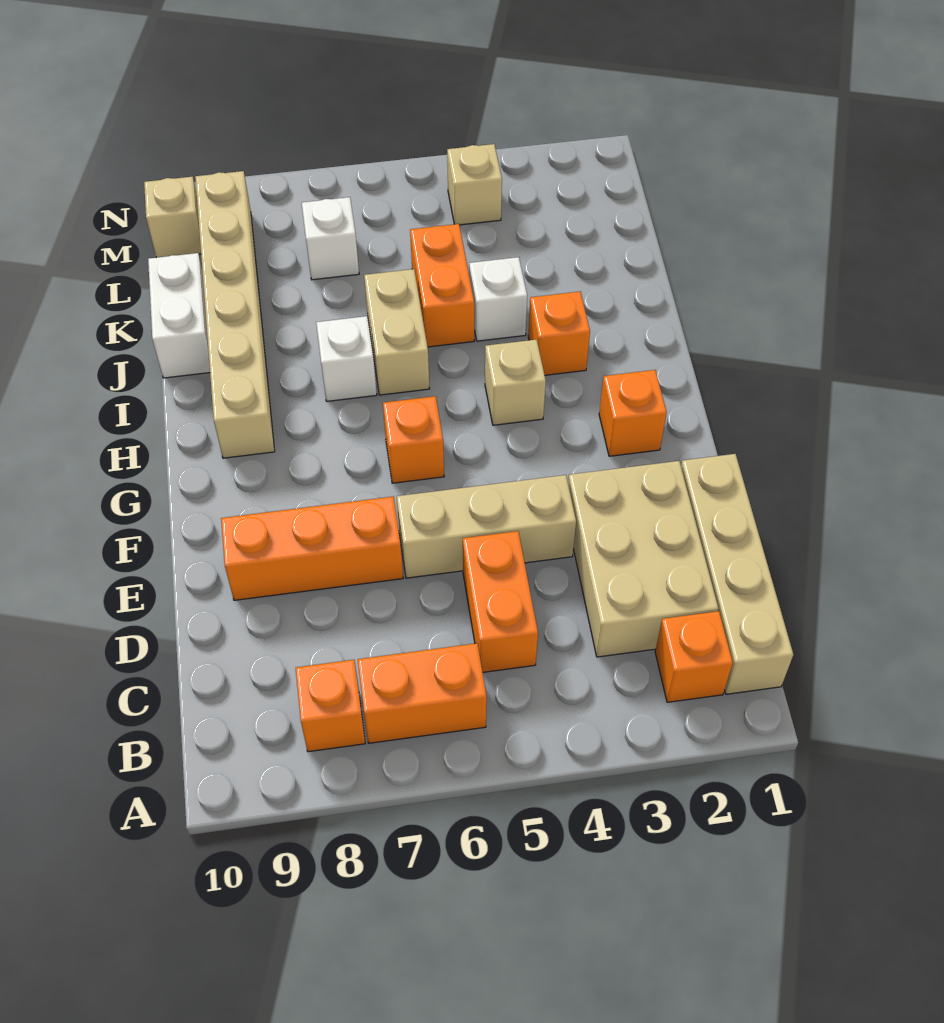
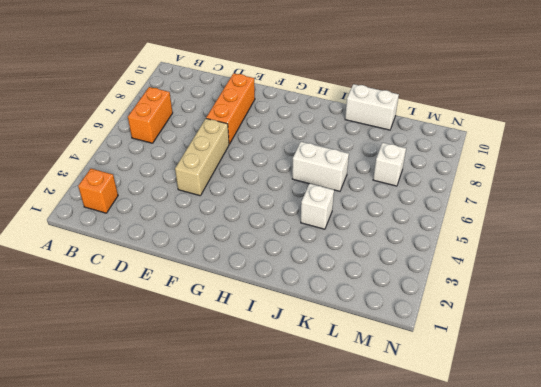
white 1x2 brick [292,142,349,191] -> tan 1x2 brick [364,269,430,395]
none -> tan 1x4 brick [681,454,793,694]
none -> orange 1x1 brick [296,660,365,752]
none -> tan 2x3 brick [568,461,718,657]

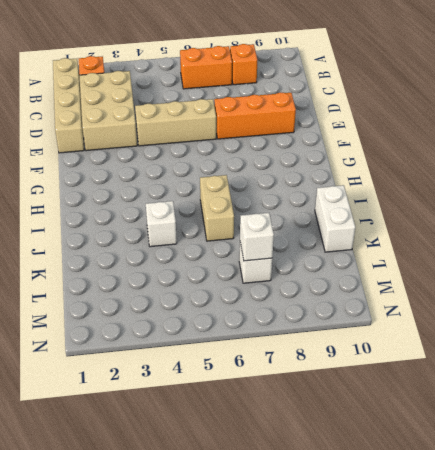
white 1x1 brick [240,213,274,261] -> white 1x1 brick moved to [316,316,377,401]
none -> orange 1x2 brick [463,531,538,672]
none -> orange 1x1 brick [599,370,667,456]
none -> orange 1x1 brick [383,396,444,483]

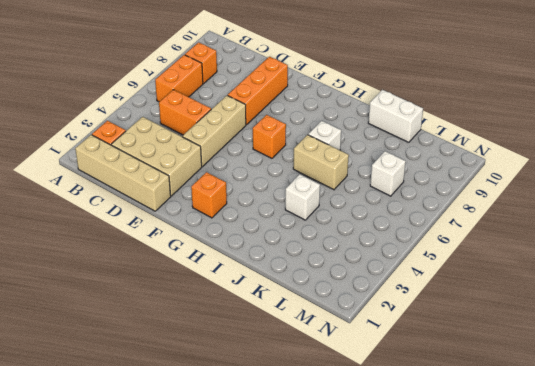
none -> tan 1x1 brick [485,339,546,425]
none -> tan 1x6 brick [195,171,275,458]
none -> orange 1x1 brick [528,292,590,375]

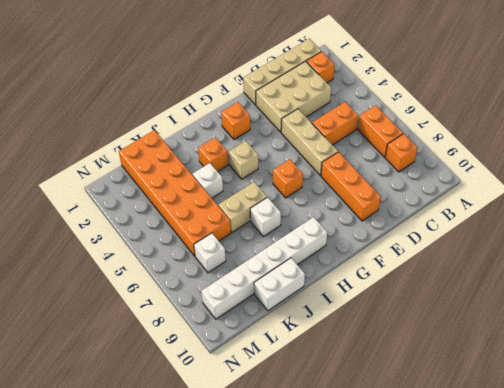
white 1x6 brick [201,217,327,319] -> tan 1x6 brick [195,171,275,458]
orange 2x6 brick [119,130,231,256] -> orange 1x2 brick [410,224,474,347]
none -> tan 1x1 brick [447,144,502,225]
none -> tan 1x1 brick [144,177,201,258]

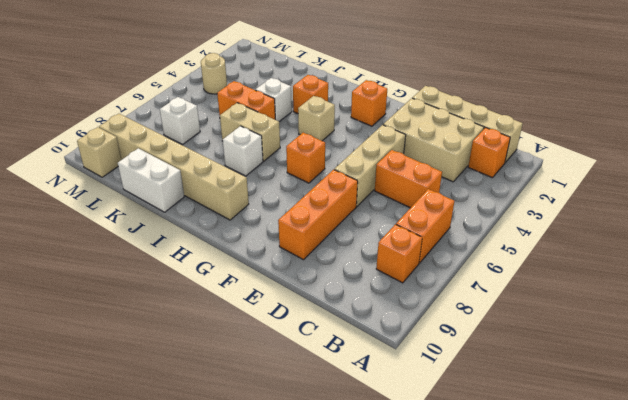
tan 1x1 round brick [201,53,227,94] -> tan 1x1 brick [447,144,502,225]

